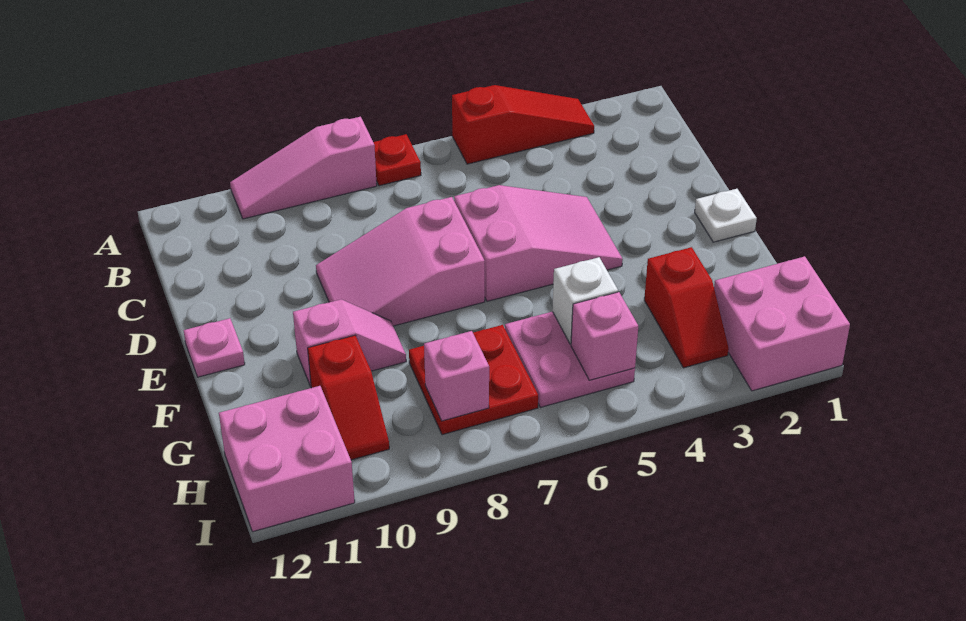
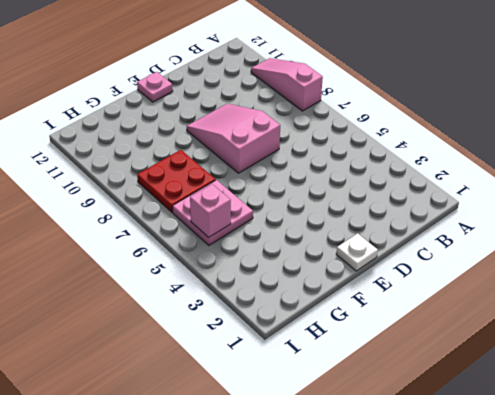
none -> red 1x3 slope [452,85,594,164]
none -> red 1x1 plate [373,134,421,186]
none -> pink 2x3 slope [454,185,623,301]

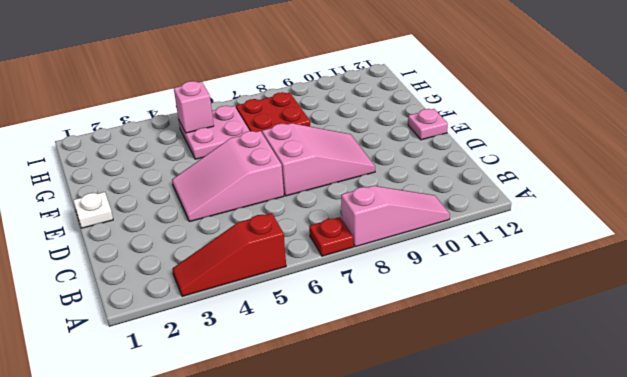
none -> pink 1x2 slope [293,299,406,386]
none -> red 1x2 slope [644,247,729,368]
none -> red 1x2 slope [308,335,389,460]

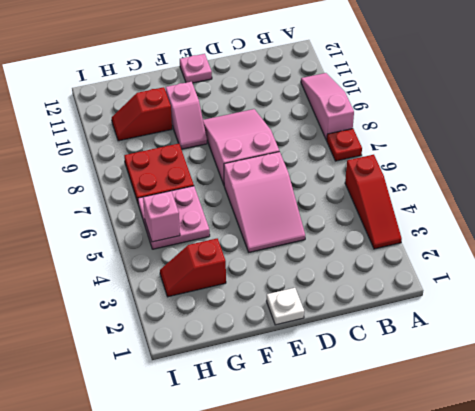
none -> pink 2x2 brick [714,256,850,391]
none -> pink 2x2 brick [219,386,355,532]
none -> white 1x1 brick [552,257,618,344]

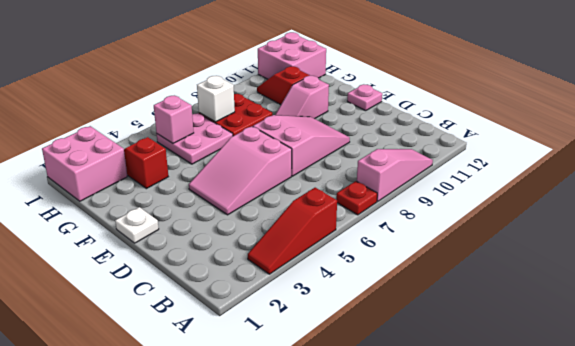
white 1x1 brick [197,76,235,122] -> white 1x1 brick moved to [552,257,618,344]
none -> pink 1x1 brick [424,331,489,421]

